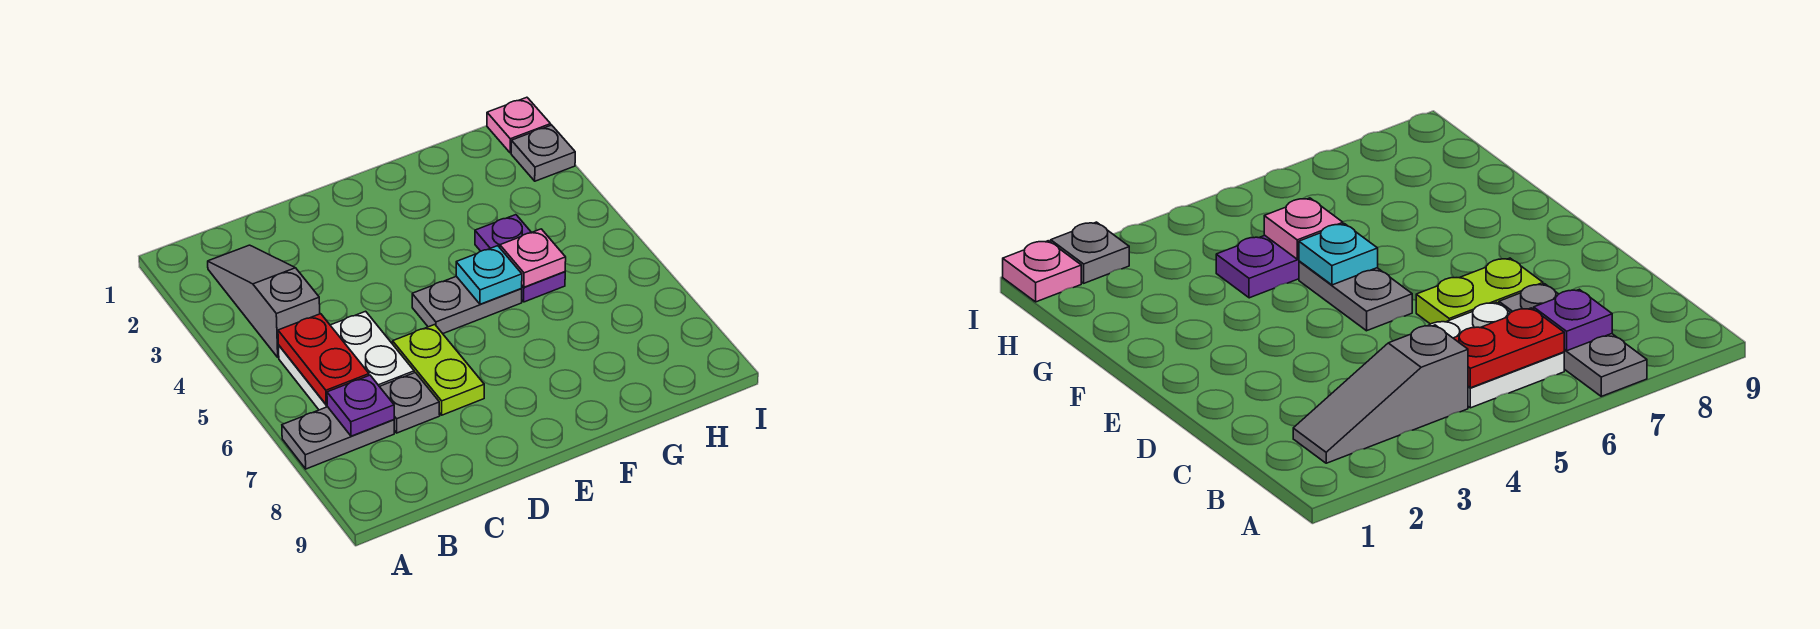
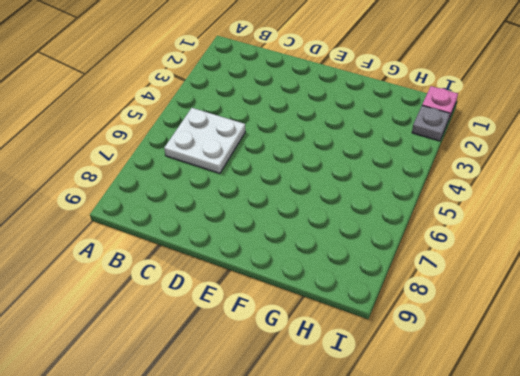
none -> grey 1x2 plate [282,407,394,469]
none -> grey 1x3 slope [208,245,320,358]
none -> grey 1x1 plate [379,373,440,433]

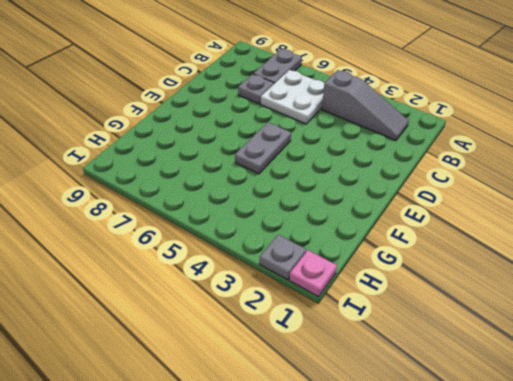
none -> lime 1x2 plate [393,325,484,415]
none -> purple 1x2 plate [475,215,565,302]
none -> red 1x2 plate [278,314,369,405]

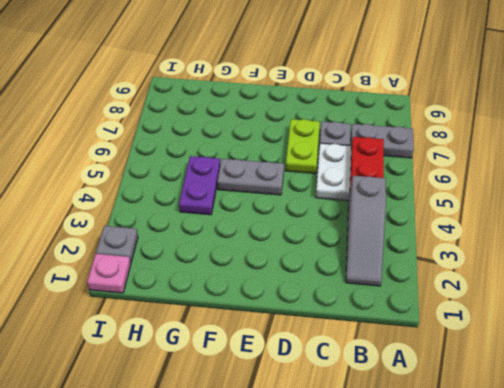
none -> purple 1x1 plate [327,375,394,436]
none -> cyan 1x1 plate [456,246,522,304]
none -> pink 1x1 plate [500,229,566,287]

